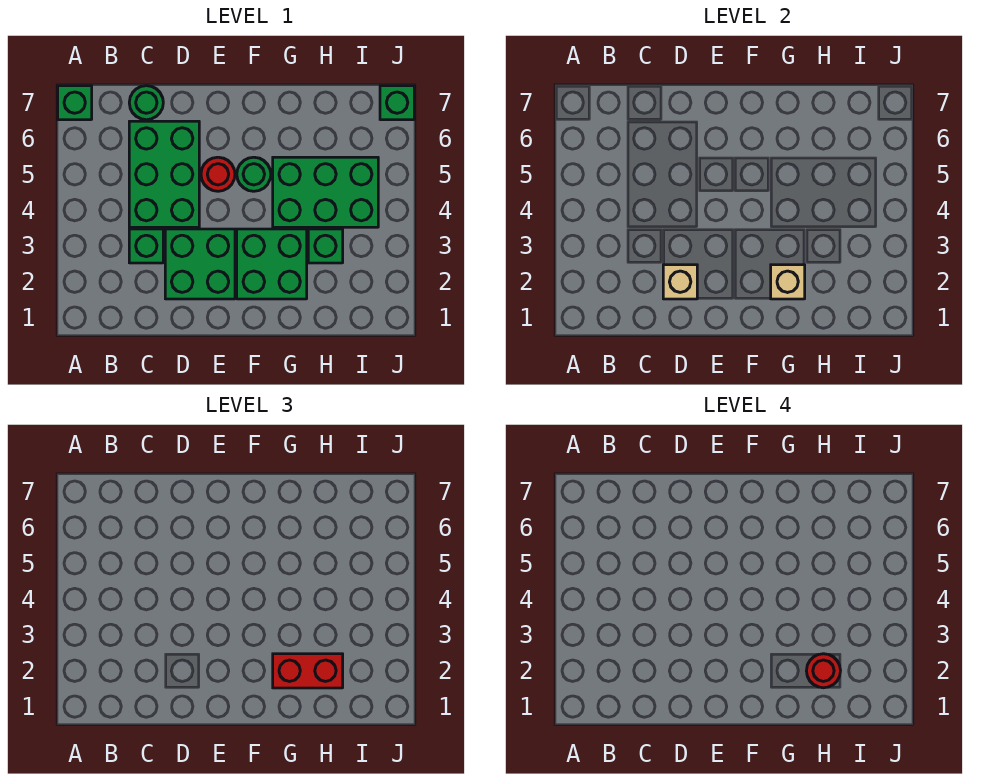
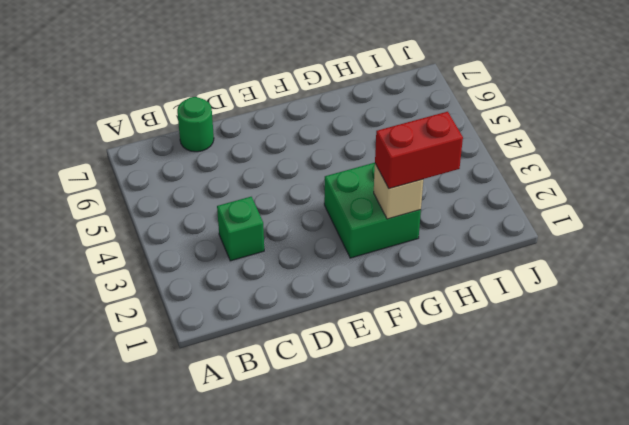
none -> green 1x1 brick [58,86,92,120]
none -> green 2x3 brick [129,121,199,227]
none -> green 2x2 brick [165,229,235,299]

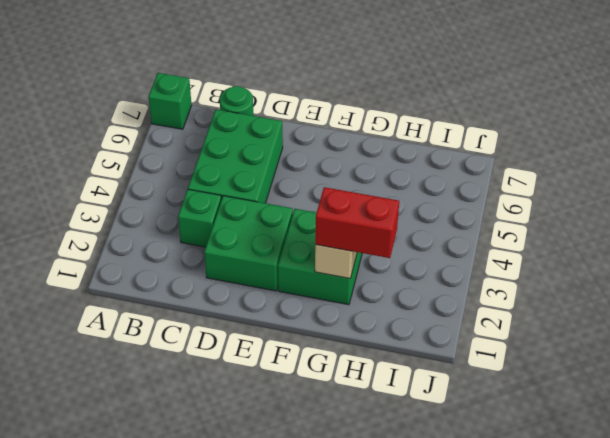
none -> red 1x1 round brick [201,157,235,191]
none -> green 1x1 round brick [237,157,271,191]
none -> green 2x3 brick [273,157,378,227]

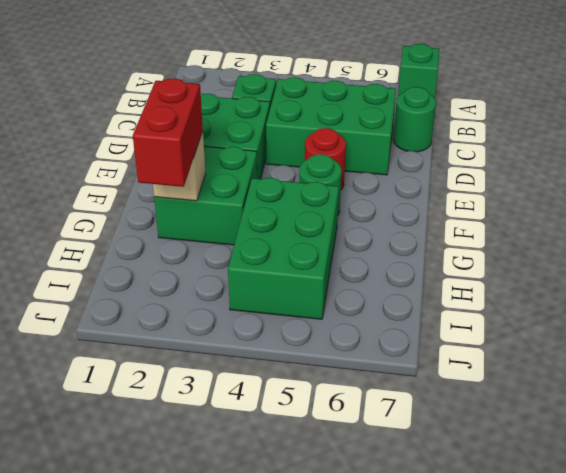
none -> green 1x1 brick [308,229,343,263]
none -> green 1x1 brick [380,86,414,120]
none -> tan 1x1 brick [663,265,697,299]

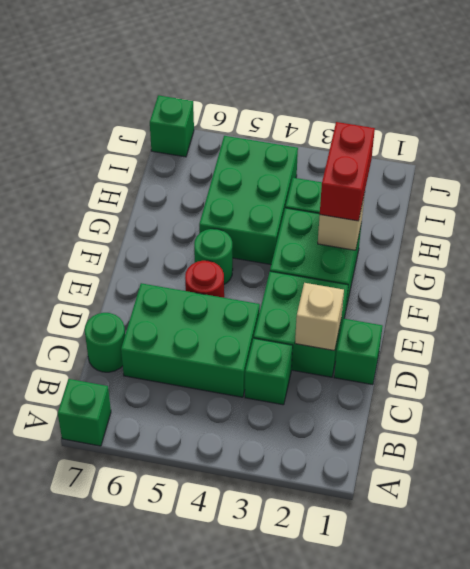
green 1x1 brick [334,319,383,385] -> none
none -> red 1x1 round brick [807,654,841,688]

